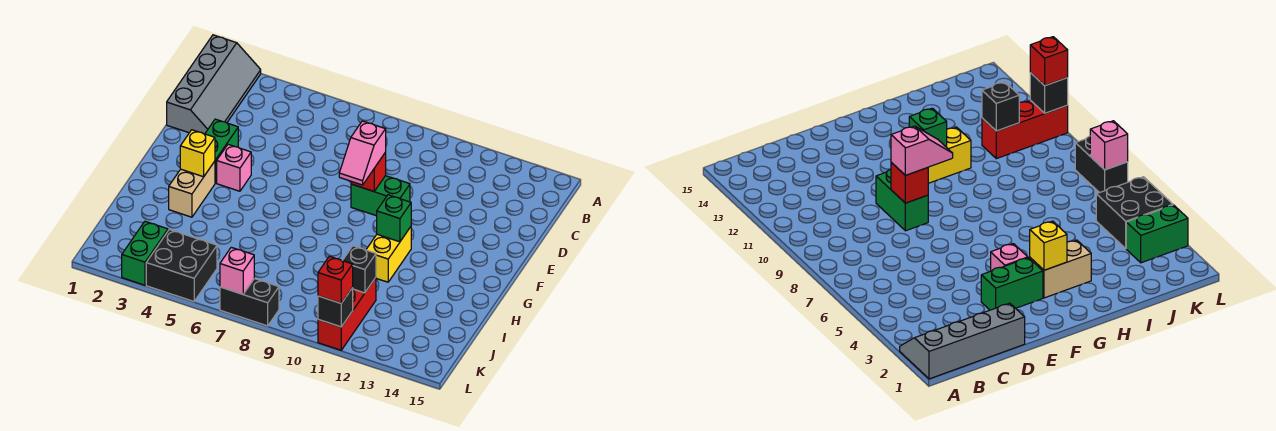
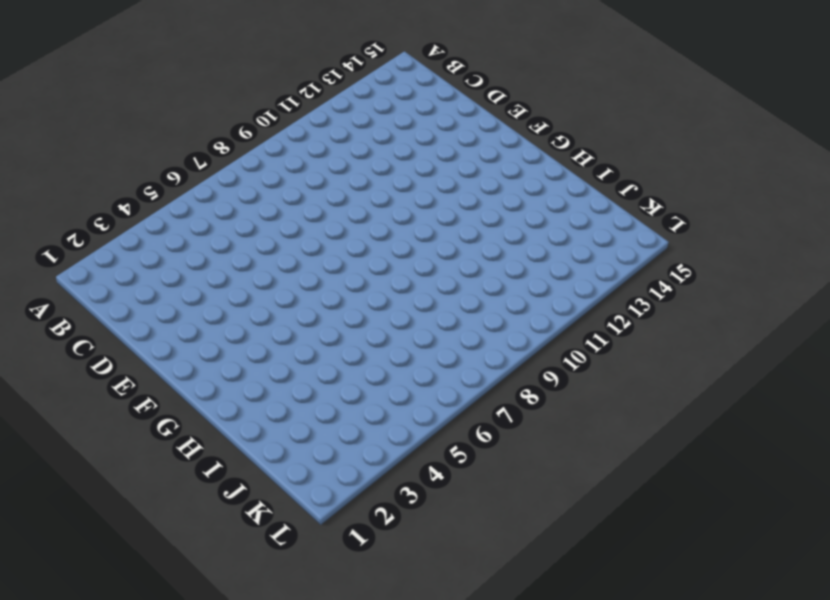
none -> grey 2x4 slope [167,35,261,134]
none -> green 1x2 brick [205,119,238,183]
none -> green 1x2 brick [351,176,410,216]

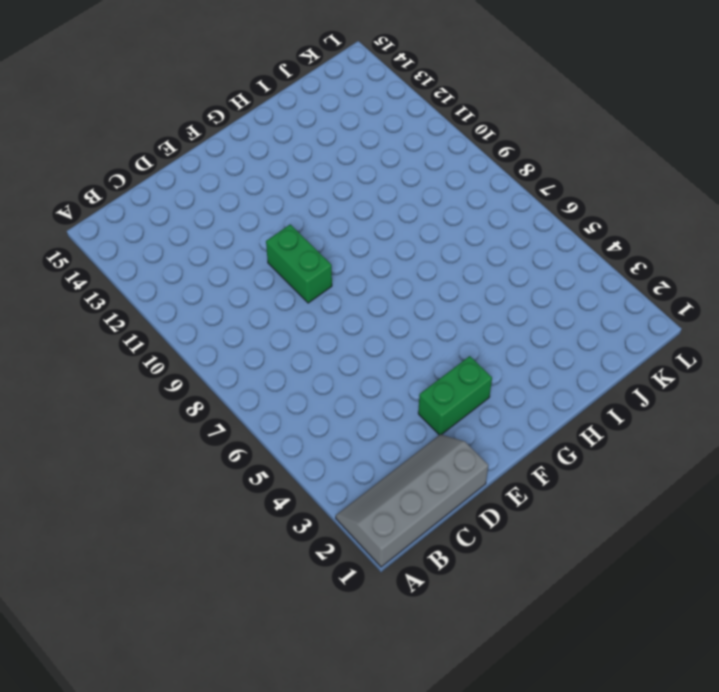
none -> pink 1x1 brick [217,144,251,191]
none -> tan 1x2 brick [169,161,215,217]
none -> yellow 1x2 brick [366,227,411,282]

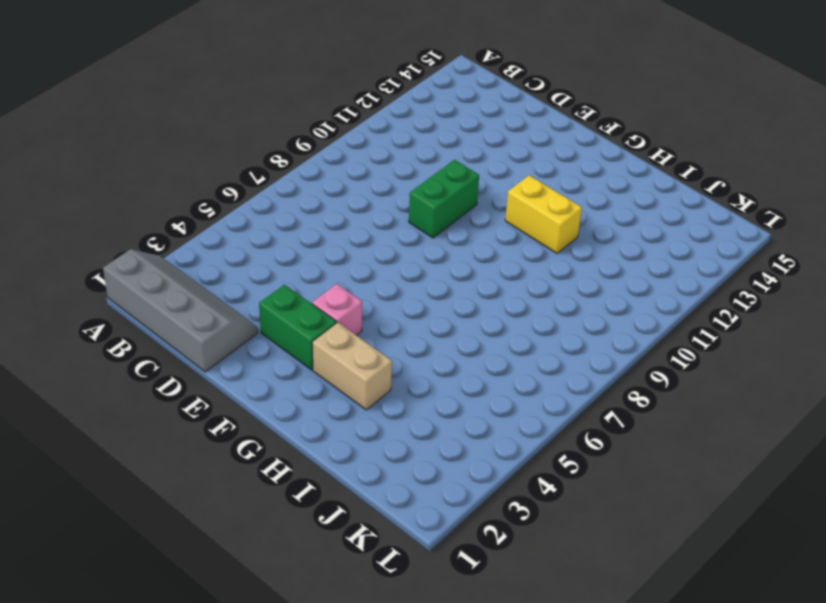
none -> red 1x3 brick [318,278,376,350]
none -> green 1x2 brick [122,221,168,285]
none -> black 2x2 brick [146,229,217,301]

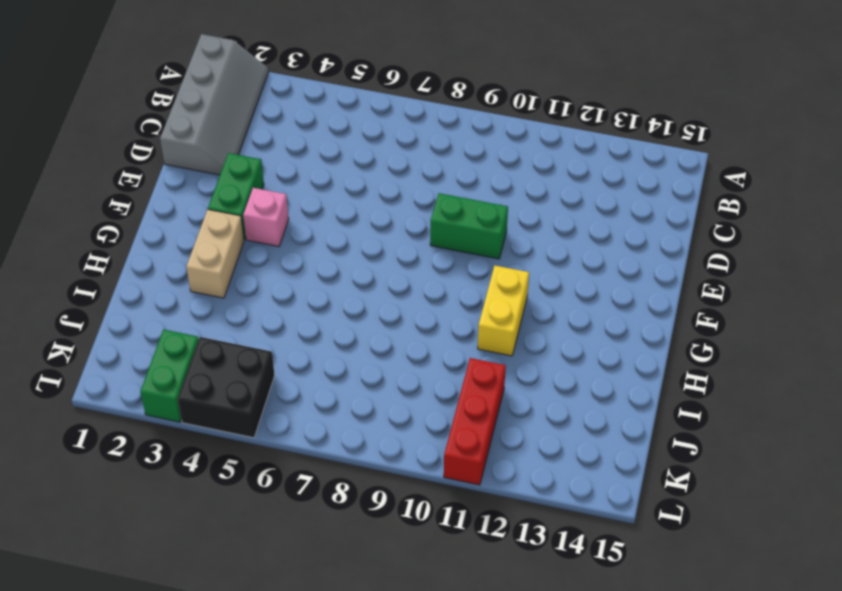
none -> black 1x2 brick [220,279,279,326]
none -> red 1x1 brick [351,152,386,191]
none -> yellow 1x1 brick [180,130,215,177]

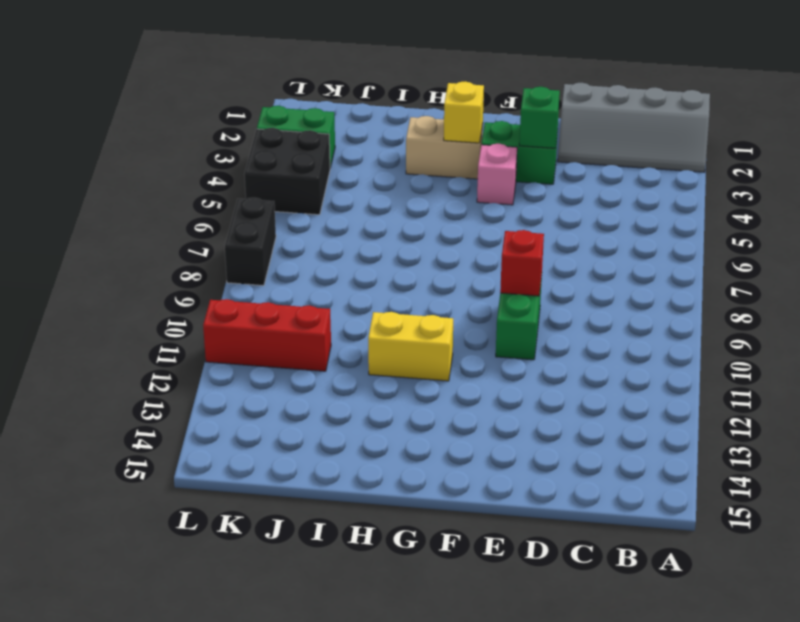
green 1x1 brick [519,87,560,148] -> green 1x1 brick moved to [377,195,411,242]
none -> black 1x1 brick [342,246,376,293]
none -> pink 1x1 brick [220,247,254,294]
none -> black 1x1 brick [318,288,353,327]

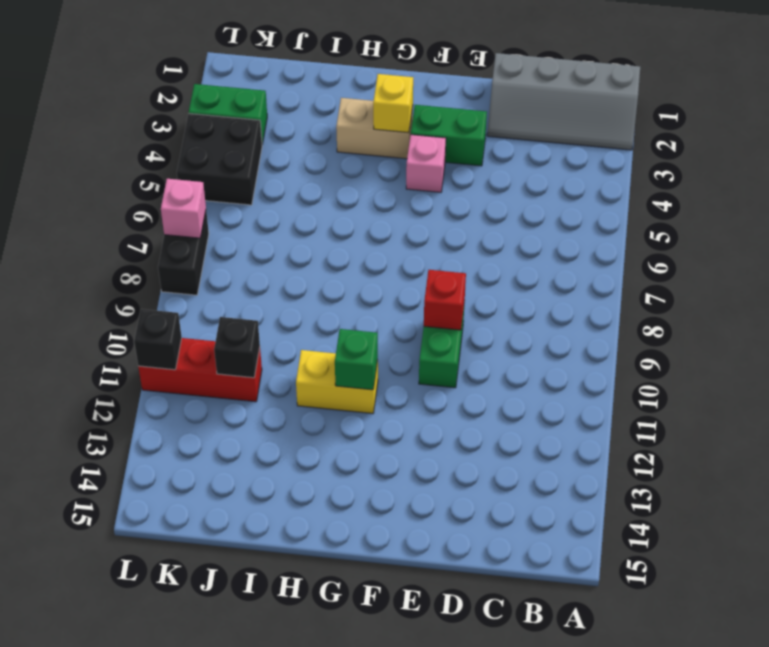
none -> pink 1x2 slope [339,121,386,185]
none -> red 1x1 brick [318,256,353,303]

